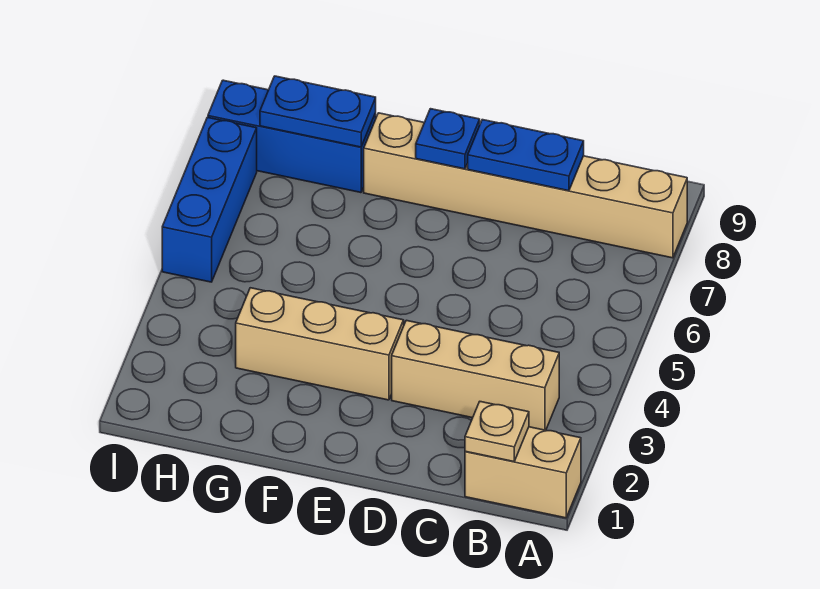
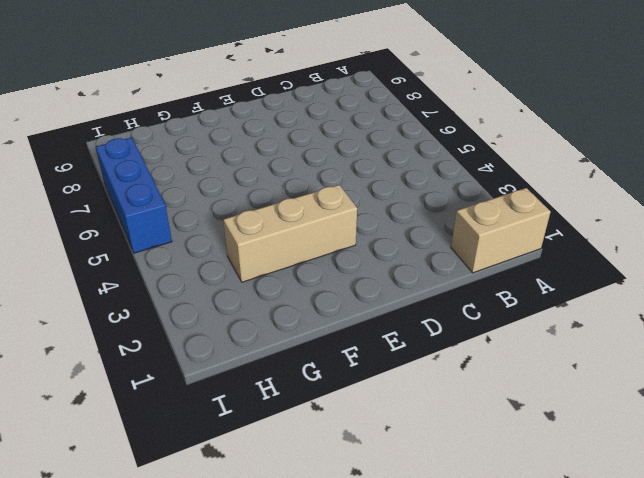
none -> tan 1x6 brick [364,113,687,258]
none -> tan 1x3 brick [392,320,559,430]

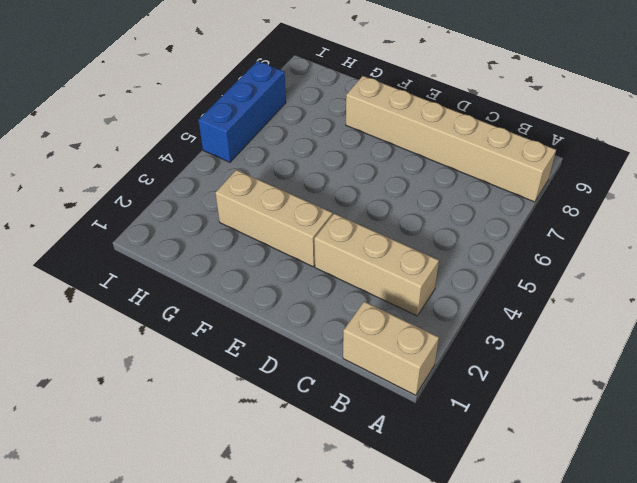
none -> blue 1x3 brick [208,80,376,193]
none -> tan 1x1 plate [465,402,529,462]

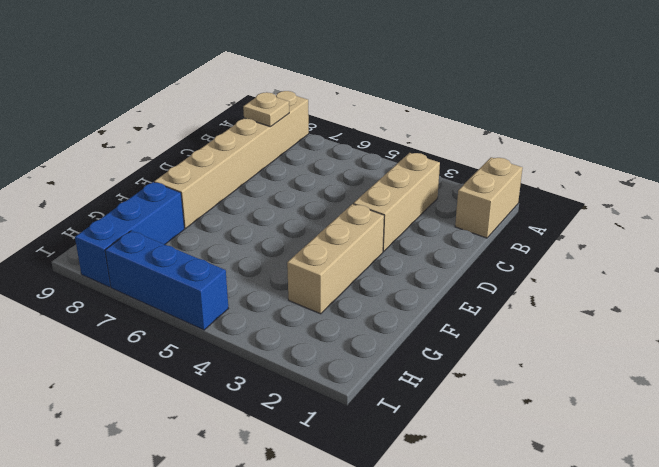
tan 1x1 plate [243,92,289,127] -> tan 1x1 plate moved to [465,402,529,462]
none -> blue 1x2 plate [468,120,584,191]
none -> blue 1x1 plate [416,109,480,169]

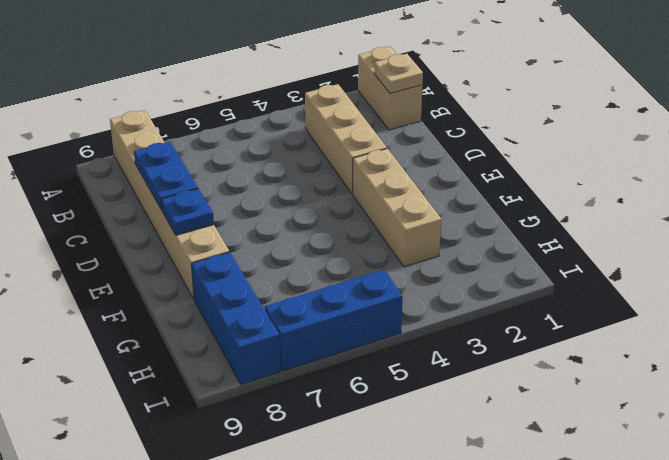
none -> blue 1x2 plate [260,76,376,147]

